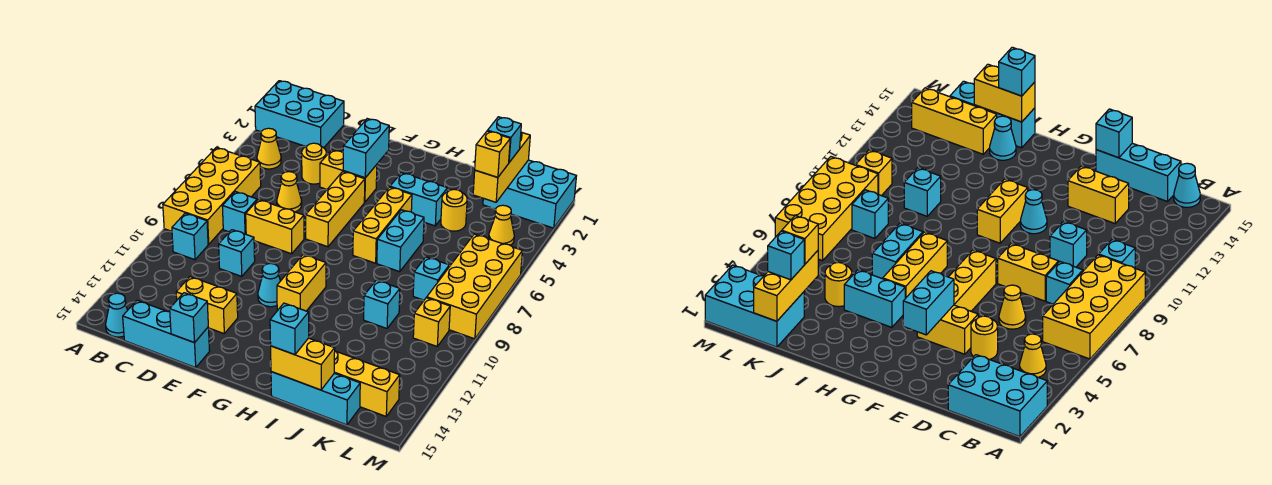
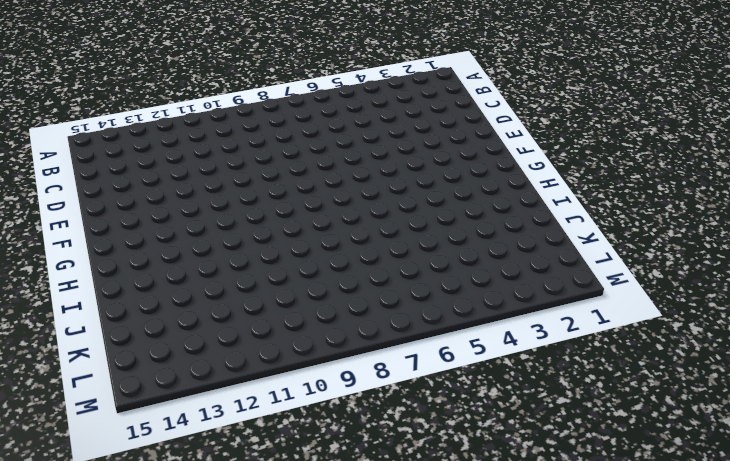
none -> cyan 2x3 brick [255,81,344,148]
none -> yellow 2x4 brick [163,148,261,244]
none -> yellow 1x1 cone [257,128,281,169]
none -> cyan 1x1 brick [172,213,208,260]

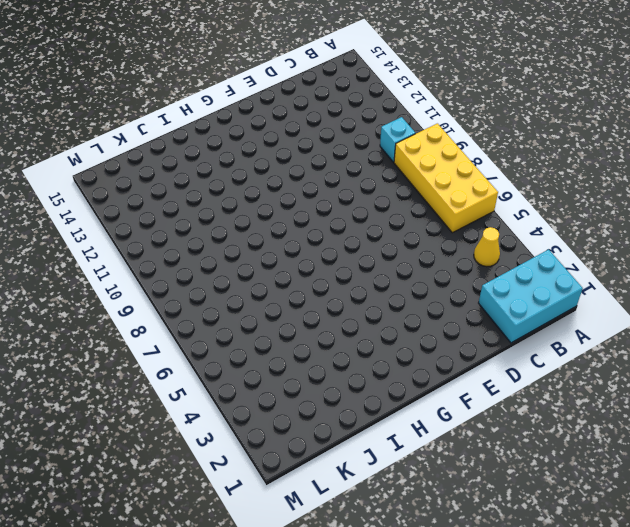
none -> cyan 1x1 cone [106,293,128,337]
none -> cyan 1x1 brick [222,192,257,234]
none -> cyan 1x3 brick [123,300,210,368]
none -> yellow 1x1 round brick [302,143,326,184]

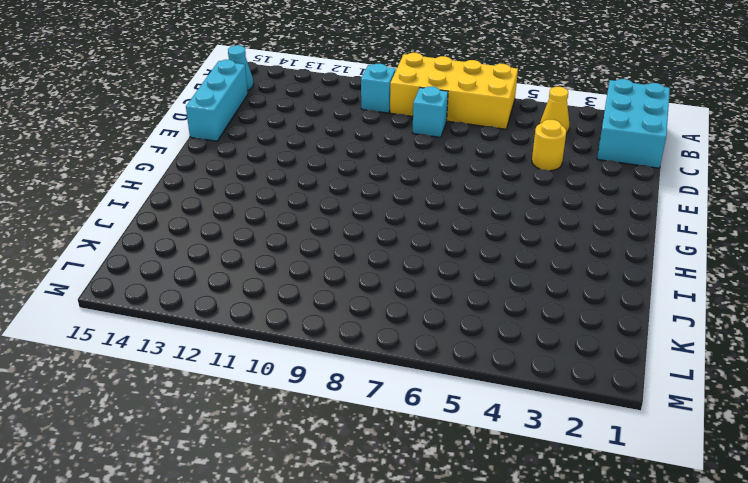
none -> yellow 1x1 cone [277,172,302,212]
none -> yellow 1x2 brick [246,199,304,254]
none -> cyan 1x1 brick [219,230,255,276]
none -> yellow 1x2 brick [176,277,238,334]

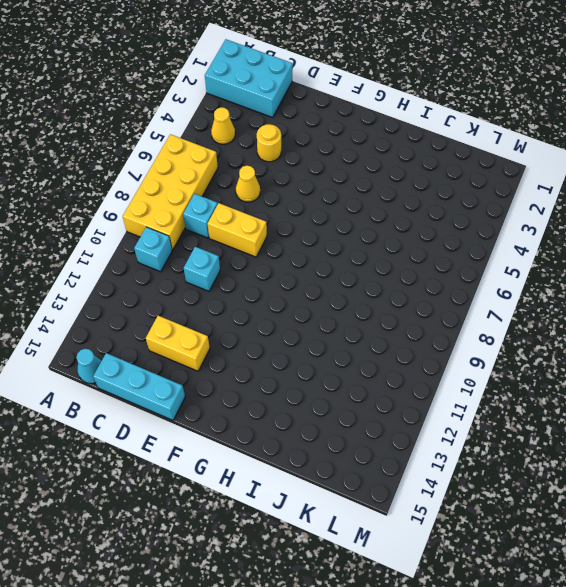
none -> yellow 1x2 brick [320,150,377,202]
none -> yellow 1x3 brick [306,172,365,247]
none -> cyan 1x1 cone [258,263,280,307]
none -> yellow 1x2 brick [277,255,326,311]

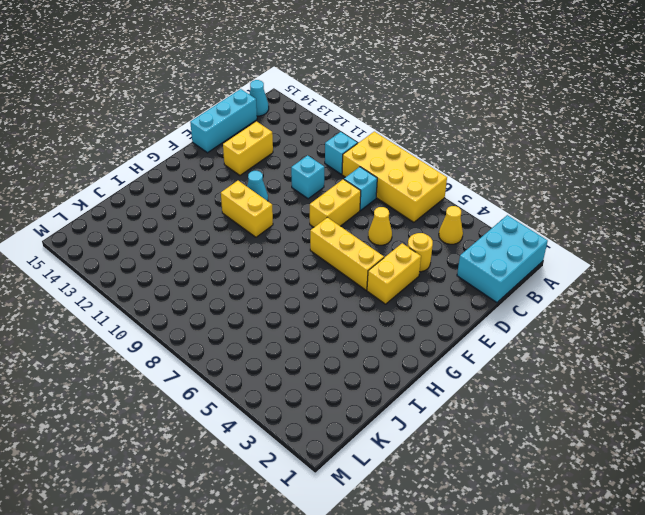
none -> cyan 1x2 brick [390,173,447,226]
none -> yellow 1x3 brick [353,187,412,263]
none -> cyan 1x2 brick [377,210,424,272]
none -> cyan 1x1 cone [990,116,1016,160]

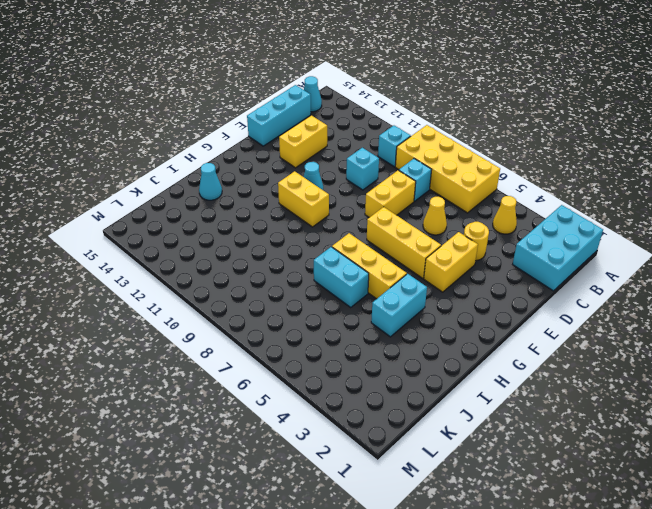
none -> cyan 1x3 brick [271,372,360,425]
none -> yellow 1x1 round brick [441,189,467,231]
none -> cyan 1x1 brick [364,280,400,328]
none -> yellow 1x3 brick [334,351,400,416]

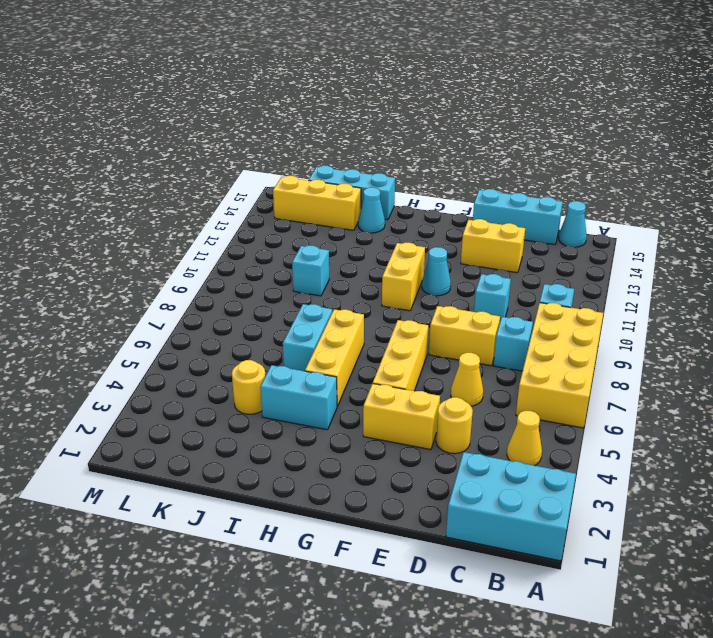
none -> cyan 2x3 brick [483,160,576,228]
none -> cyan 1x1 brick [413,257,449,300]
none -> yellow 1x1 cone [489,205,514,245]
none -> yellow 2x4 brick [427,234,522,339]

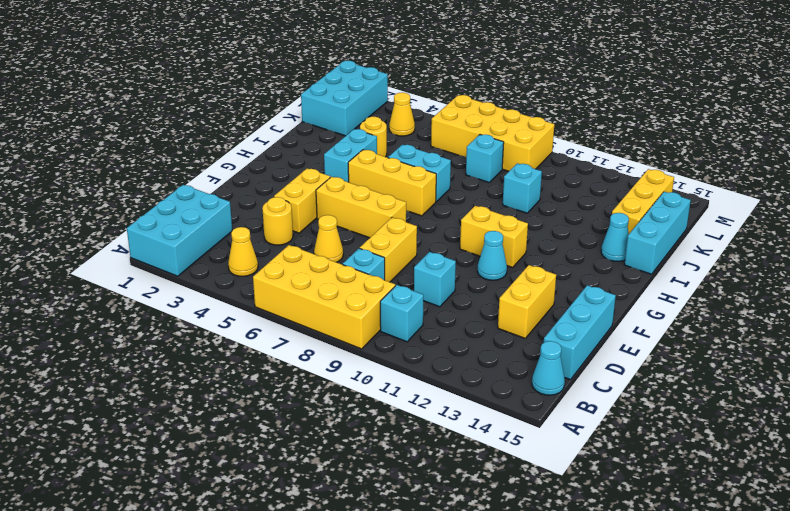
none -> yellow 1x1 brick [413,298,450,346]
none -> cyan 1x1 brick [170,293,208,343]
none -> cyan 1x2 brick [343,119,389,178]
none -> yellow 1x2 brick [271,338,335,390]

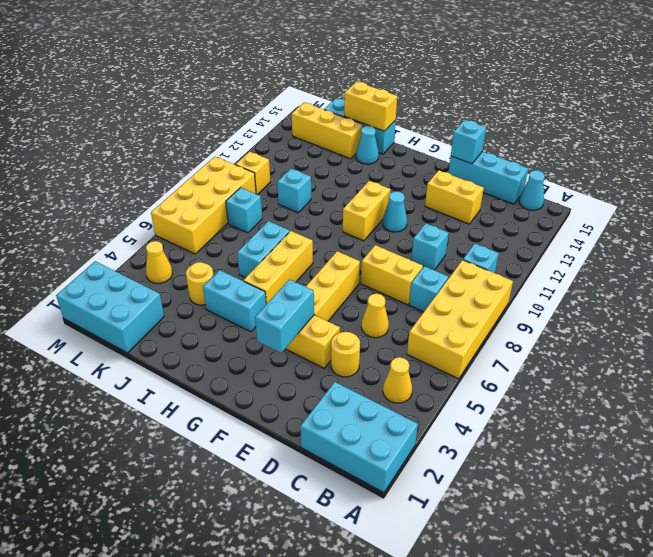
none -> yellow 1x3 brick [473,132,530,202]
none -> cyan 1x1 brick [270,303,309,355]
none -> cyan 1x1 brick [488,117,521,162]
none -> yellow 1x1 brick [475,131,510,177]

